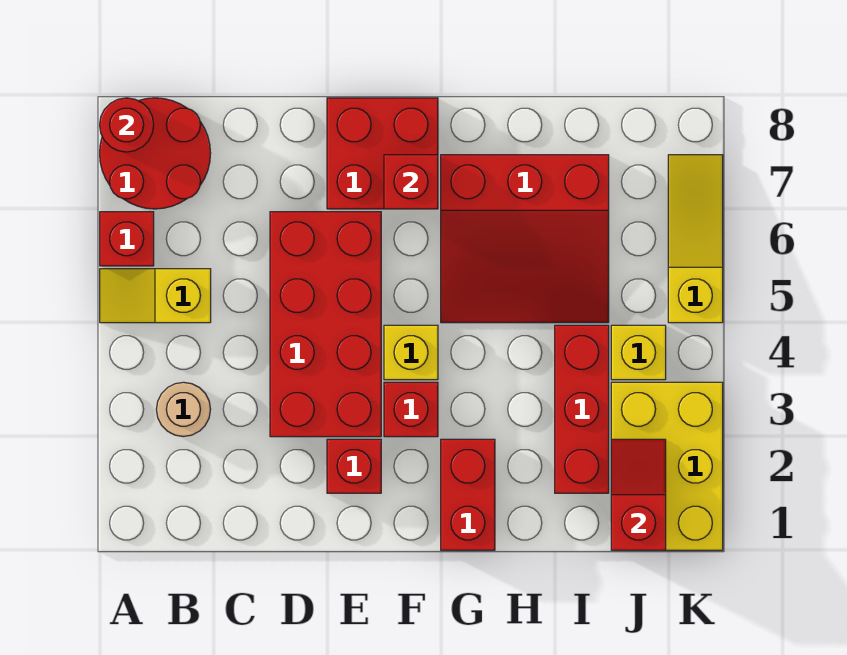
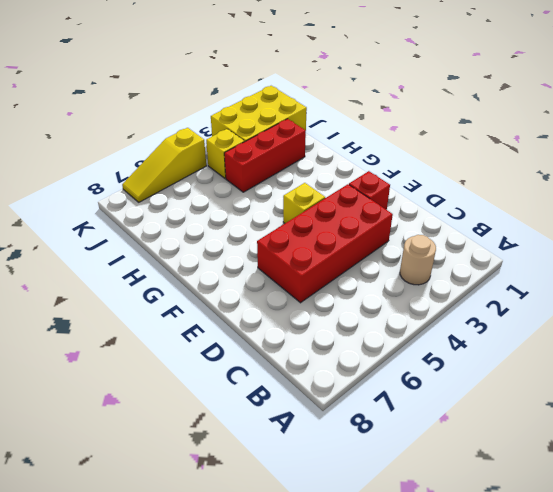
none -> yellow 1x2 slope [100,269,211,323]
none -> red 1x1 brick [100,212,154,266]
none -> red 2x2 round brick [100,98,211,209]

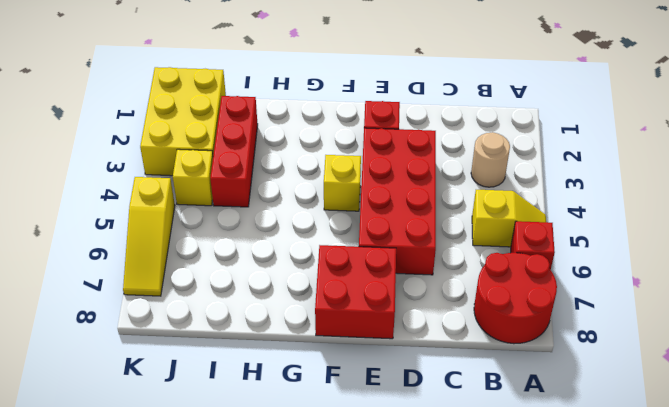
none -> red 1x1 brick [384,382,438,437]
none -> red 1x2 brick [441,439,495,550]
none -> red 3x3 slope [441,155,609,323]

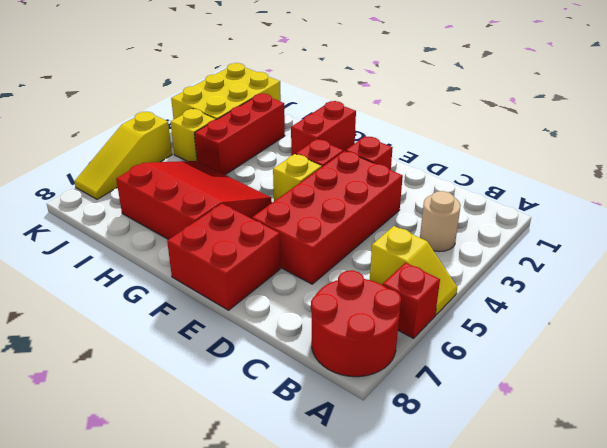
none -> red 1x1 round brick [100,98,154,152]
none -> red 1x1 brick [384,155,438,209]
none -> red 1x2 slope [611,439,666,550]

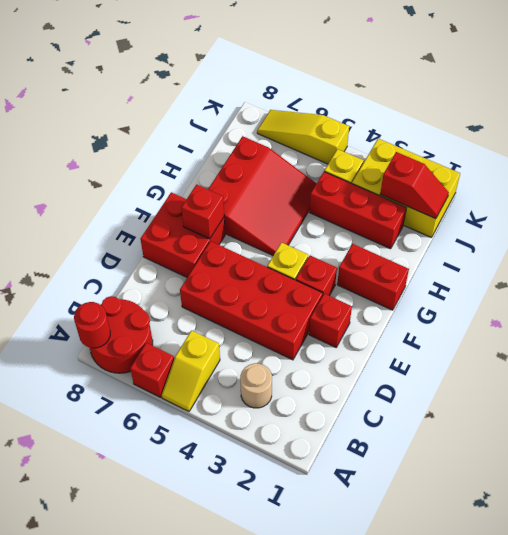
red 1x2 slope [380,152,449,219] -> red 1x2 slope turned to [611,439,666,550]

